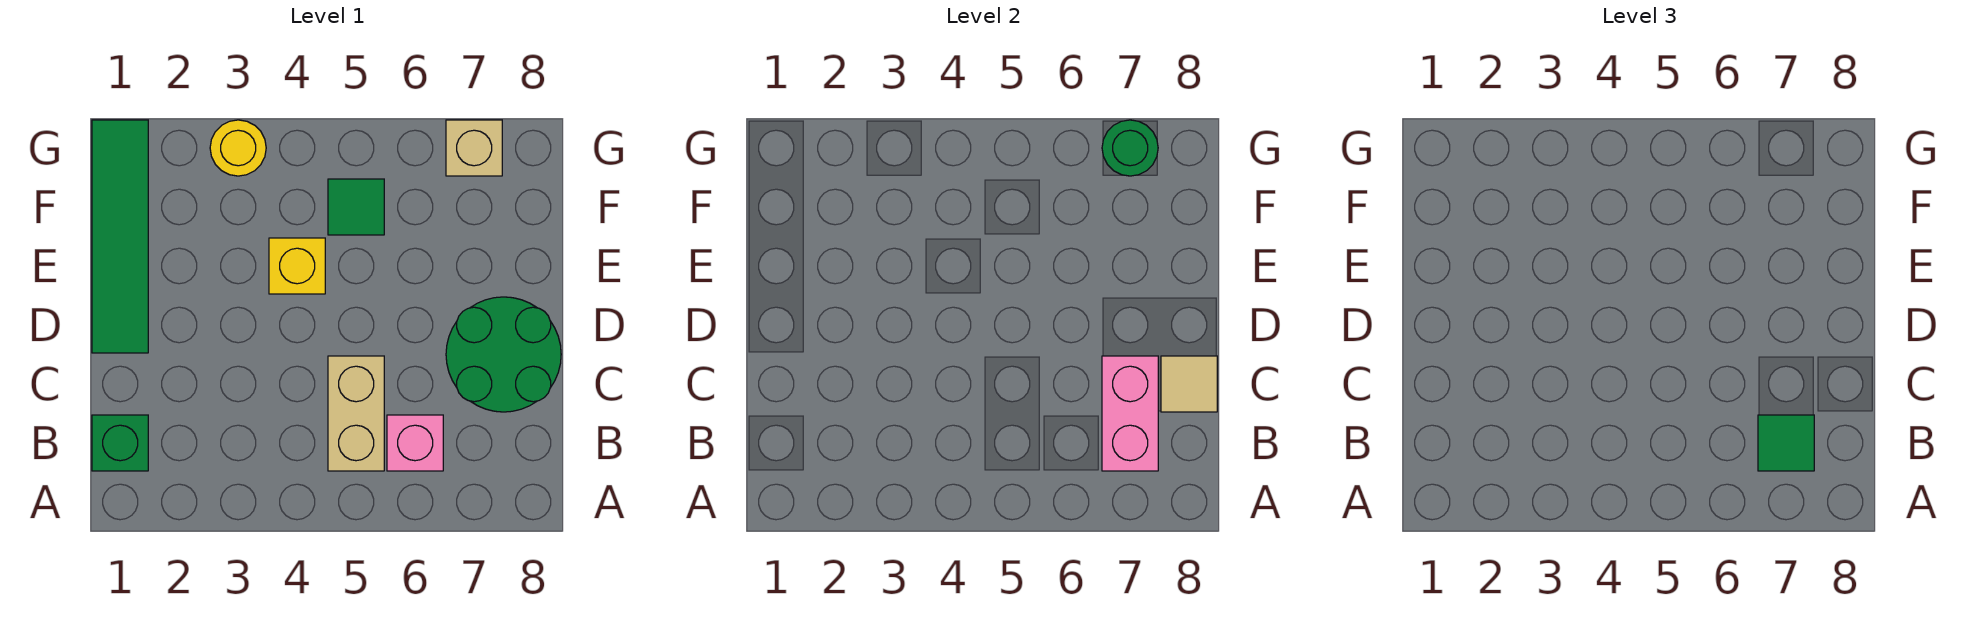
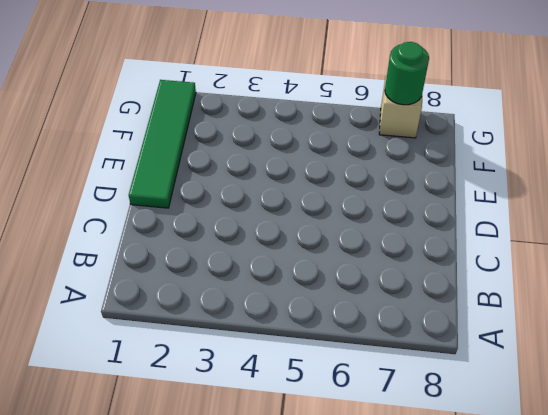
none -> green 1x1 brick [92,415,148,471]
none -> tan 1x2 brick [328,356,384,471]
none -> pink 1x1 brick [387,415,443,471]

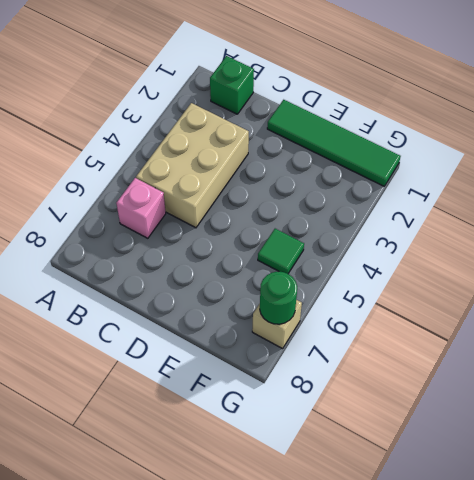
tan 2x3 brick [136,103,249,228] -> tan 1x2 brick [328,356,384,471]
none -> green 2x2 round brick [446,297,561,412]
none -> yellow 1x1 brick [269,238,325,294]
none -> yellow 1x1 round brick [210,120,266,176]

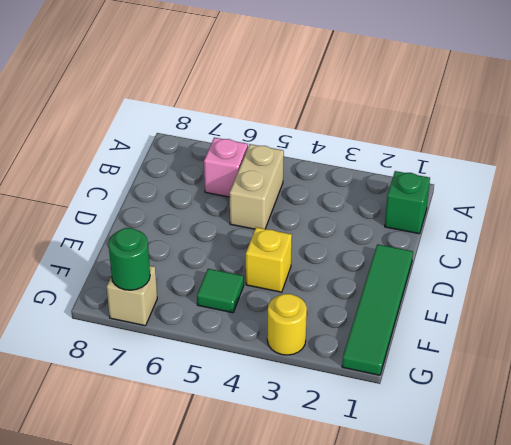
none -> green 2x2 round brick [446,297,561,412]
none -> pink 1x2 brick [1102,356,1158,471]
none -> tan 1x1 tile [1161,356,1217,412]

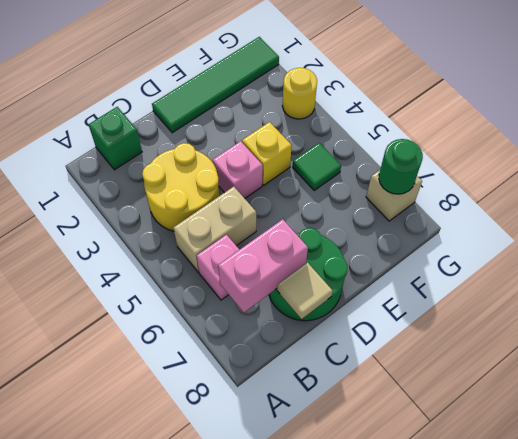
yellow 2x2 round brick [142,143,219,231] -> none
pink 1x1 brick [213,141,263,198] -> none
none -> green 1x1 tile [1758,415,1814,471]

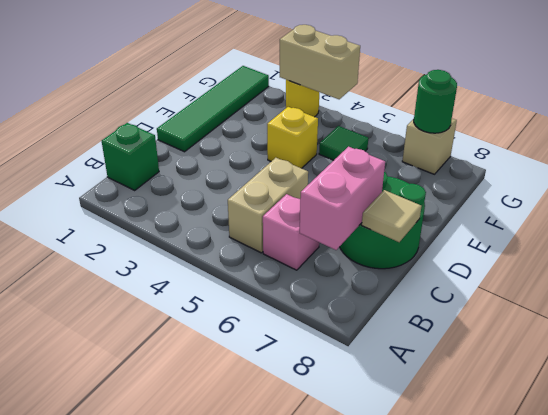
tan 1x2 brick [280,25,360,99] -> none
none -> green 1x1 tile [1758,415,1814,471]

